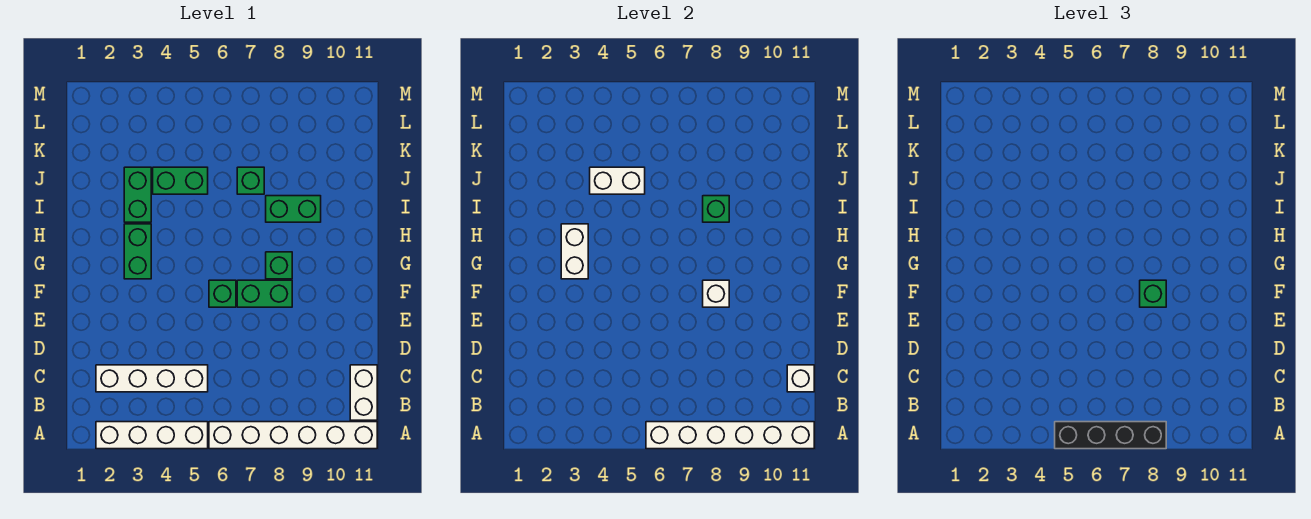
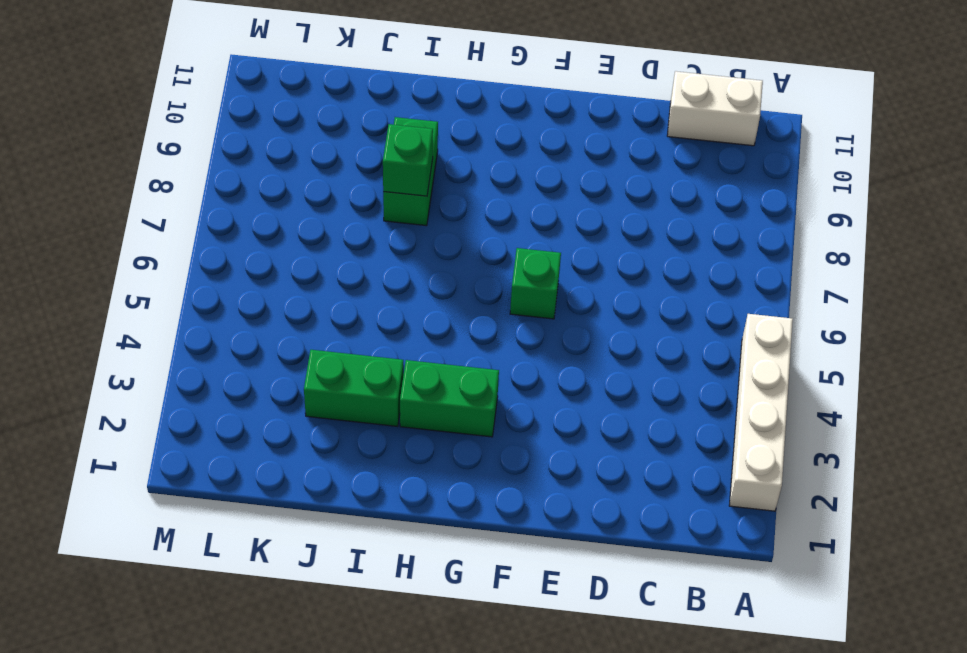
none -> white 1x6 brick [209,422,377,449]
none -> white 1x4 brick [96,365,208,392]
none -> green 1x2 brick [237,280,292,307]

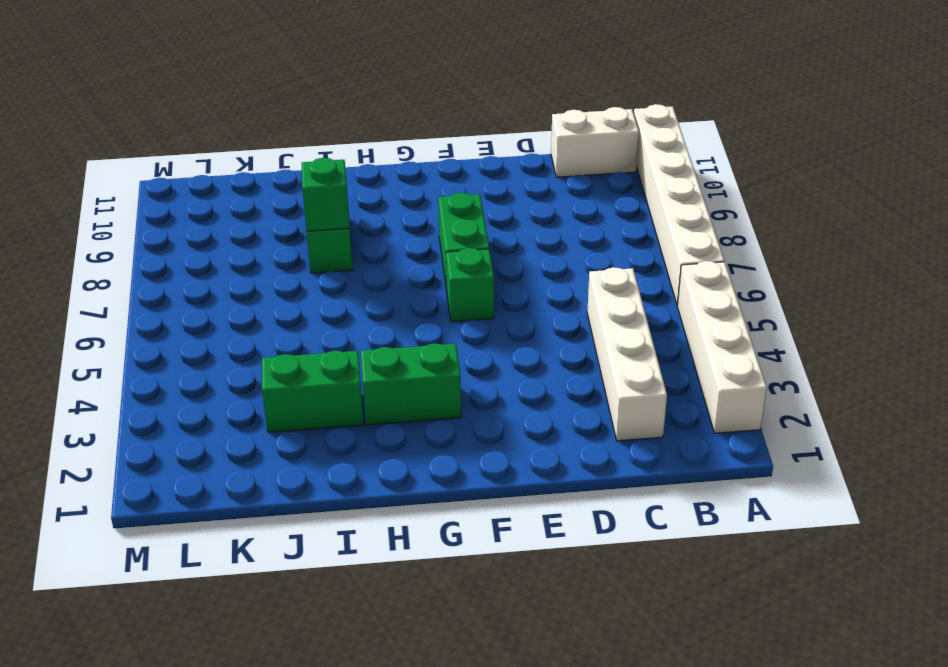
none -> green 1x1 brick [266,252,292,279]
none -> green 1x2 brick [153,167,208,194]
none -> green 1x1 brick [237,167,264,194]

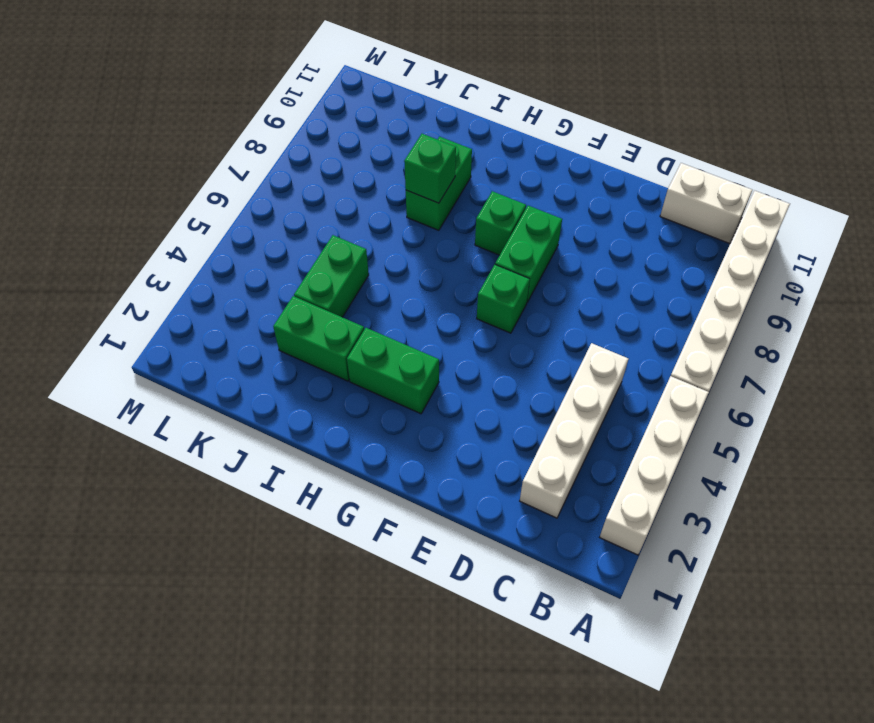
none -> green 1x1 brick [237,167,264,194]
none -> white 1x6 brick [646,422,814,449]
none -> white 1x1 brick [787,365,814,392]

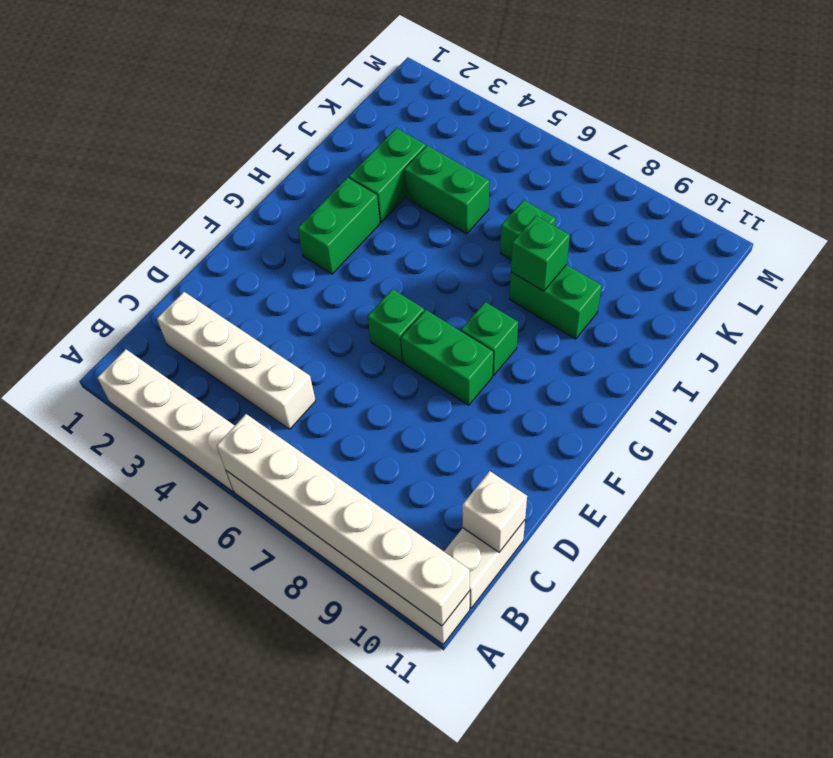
none -> white 1x1 brick [703,280,729,307]
none -> white 1x2 brick [561,224,588,279]
none -> white 1x2 brick [590,167,645,194]

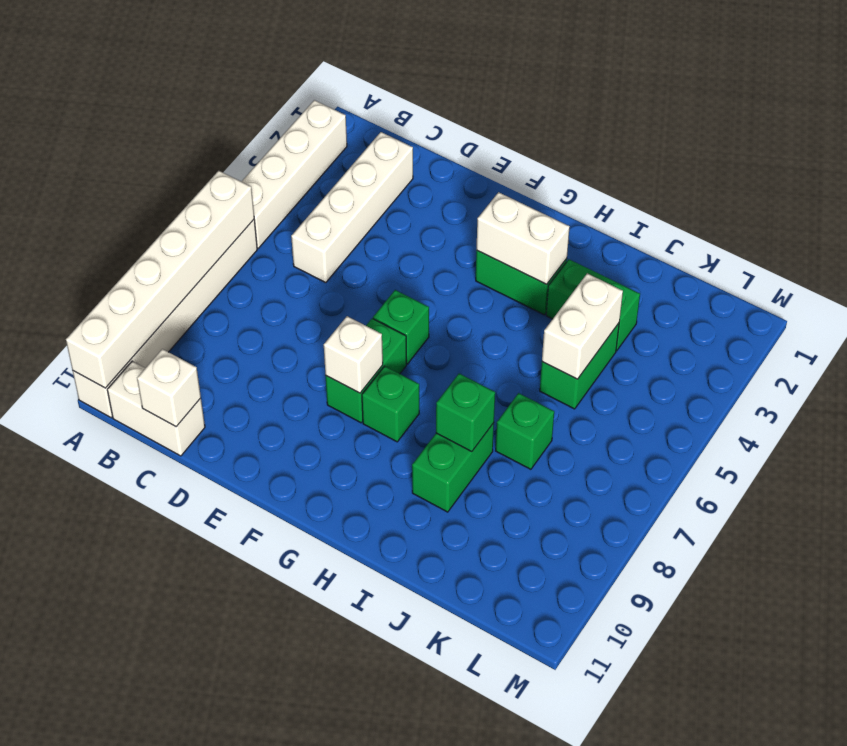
none -> black 1x4 brick [1055,422,1166,449]
none -> green 1x1 brick [1140,280,1166,307]

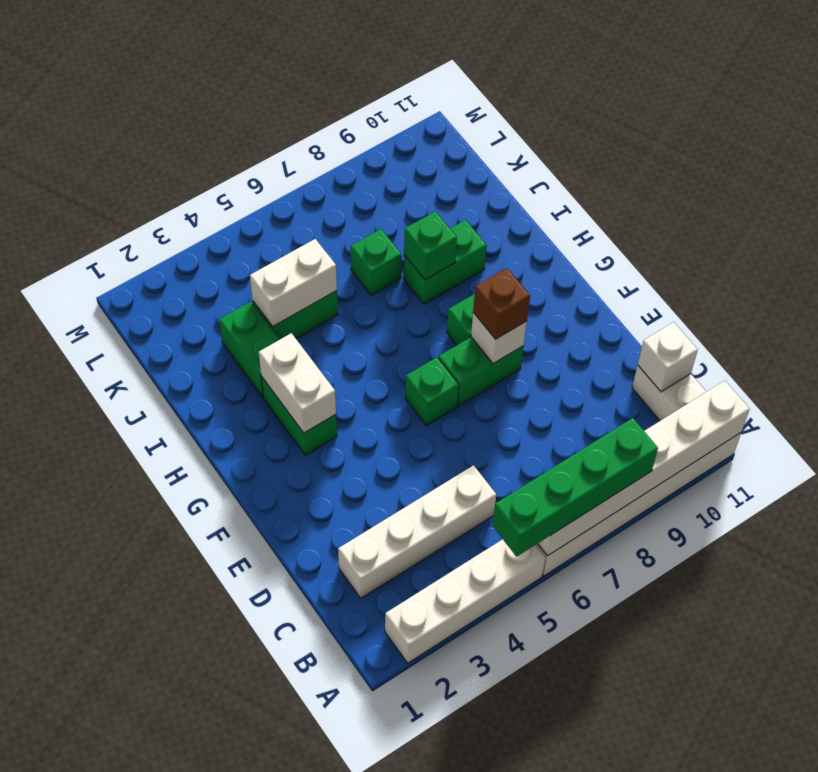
green 1x4 brick [492,418,658,557] -> black 1x4 brick [1055,422,1166,449]
brown 1x1 brick [473,268,530,339] -> green 1x1 brick [1140,280,1166,307]

